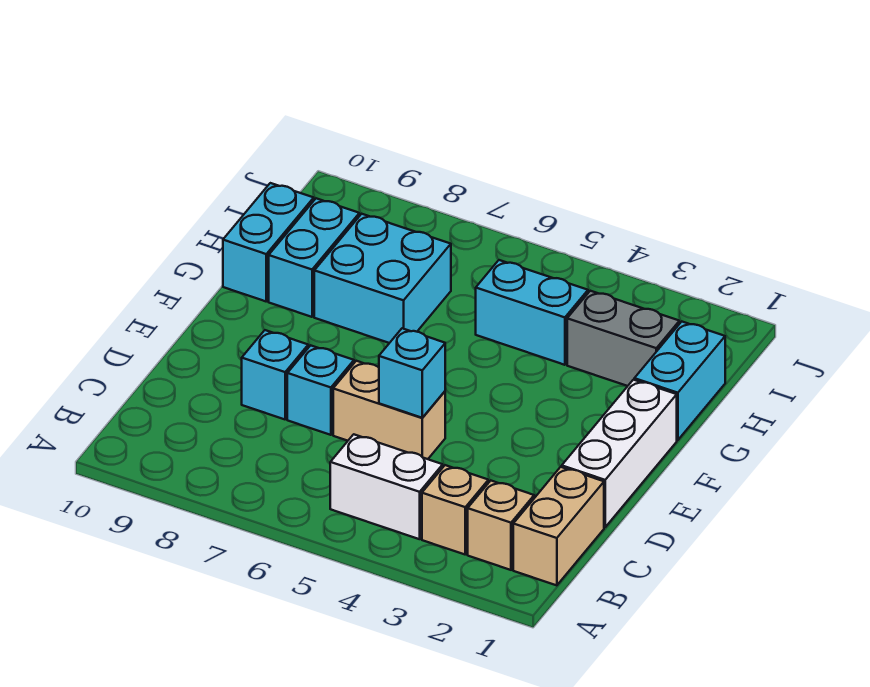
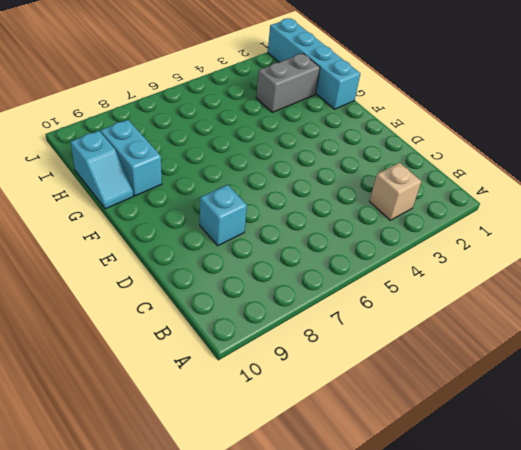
cyan 1x4 brick [268,18,360,109] -> cyan 1x2 brick [634,322,725,440]
cyan 1x2 slope [71,131,133,209] -> cyan 1x2 brick [223,183,314,301]
none -> tan 1x2 brick [513,467,604,585]
none -> tan 1x1 brick [468,481,534,570]
none -> white 1x2 brick [330,434,443,539]

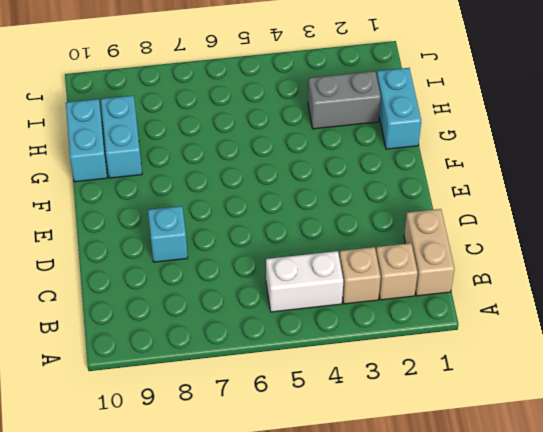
none -> white 1x3 brick [562,380,677,527]
none -> tan 1x2 brick [333,361,445,459]
none -> cyan 1x1 brick [287,345,354,435]

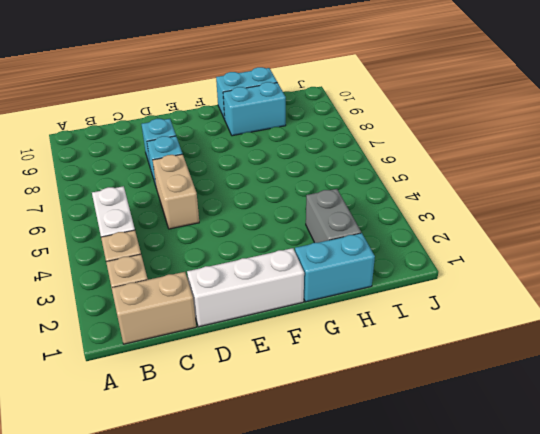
none -> cyan 2x2 brick [314,214,451,343]
none -> cyan 1x2 brick [476,260,588,365]
none -> cyan 1x1 brick [379,328,445,418]

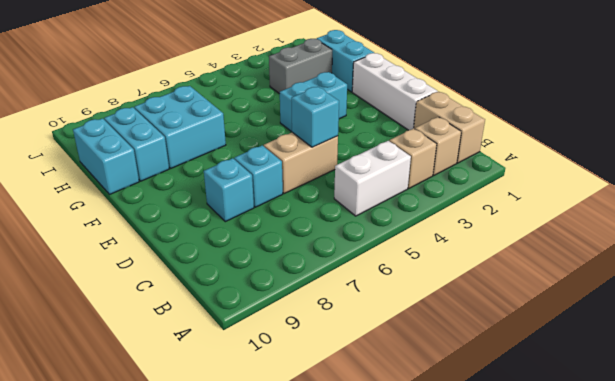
cyan 1x2 brick [280,72,347,132] -> cyan 1x2 brick moved to [476,260,588,365]

